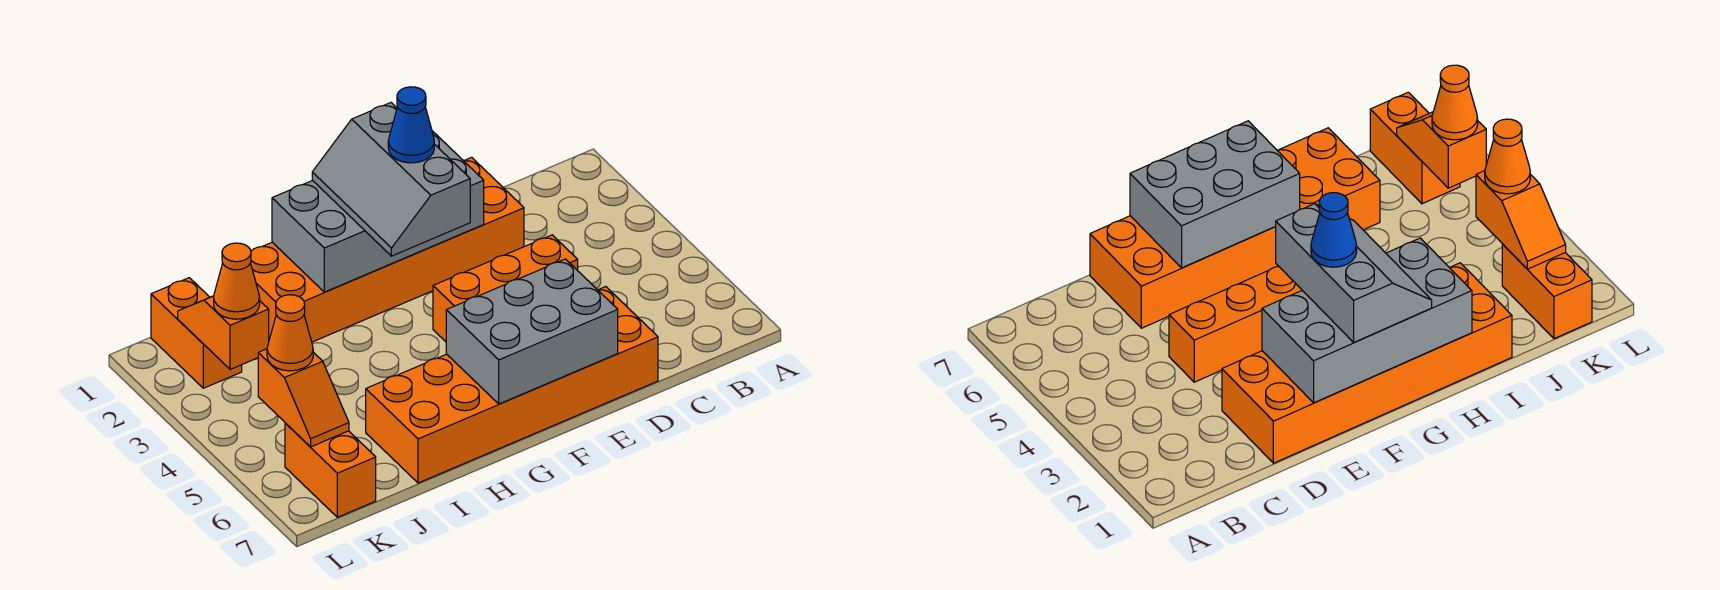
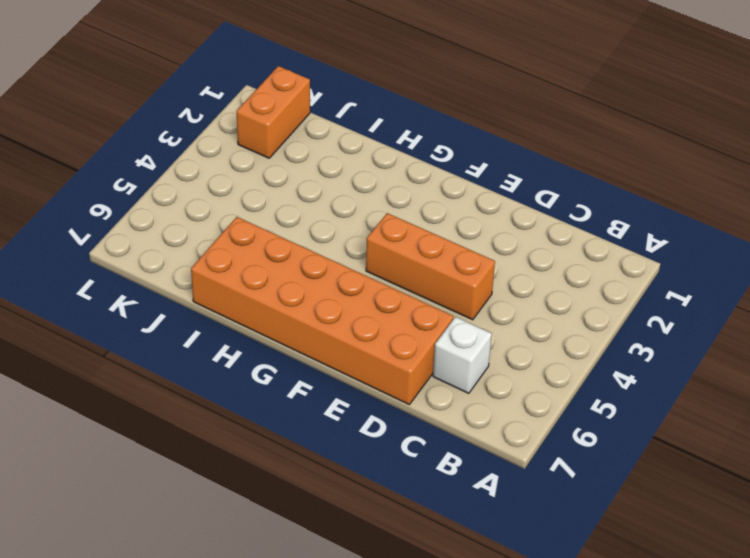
white 1x1 brick [433,317,492,393] -> none
none -> orange 2x6 brick [251,157,524,342]
none -> orange 1x2 brick [285,423,376,517]
none -> grey 2x4 brick [272,131,484,292]

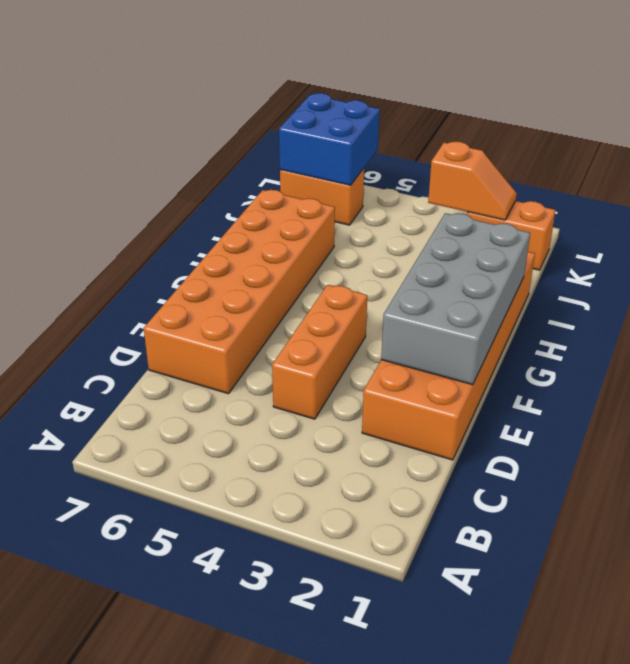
blue 2x2 brick [279,93,380,185] -> orange 1x2 slope [258,349,349,447]
none -> grey 2x3 brick [446,259,618,404]
none -> grey 2x3 slope [312,103,470,256]
none -> orange 1x1 cone [214,243,260,319]

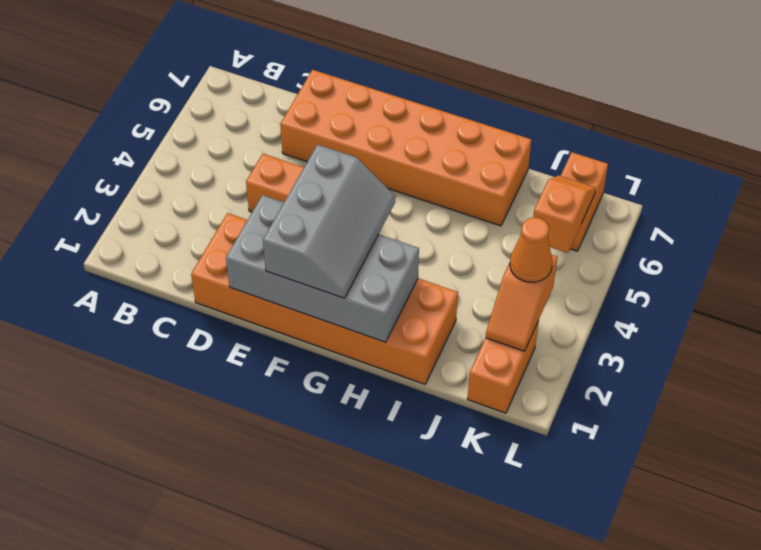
none -> grey 2x3 brick [446,259,618,404]
none -> orange 1x1 cone [267,295,313,371]
none -> blue 1x1 cone [388,87,434,163]

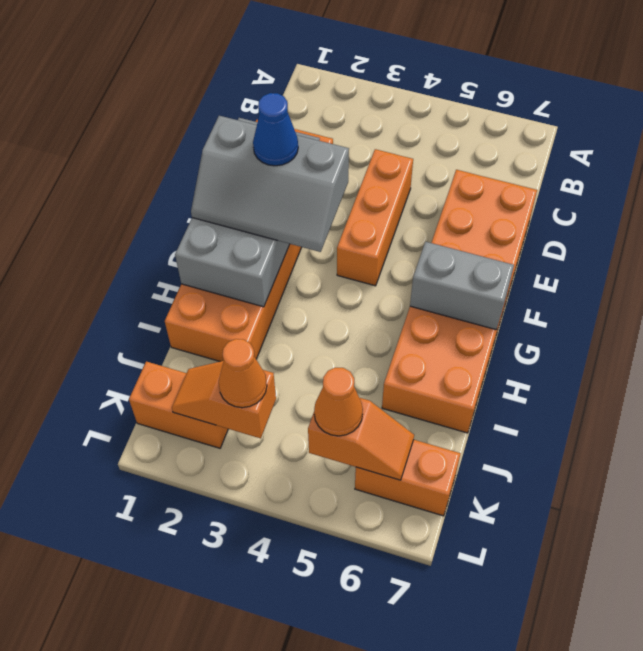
grey 1x2 brick [410,242,514,330] -> grey 2x3 brick [446,259,618,404]

